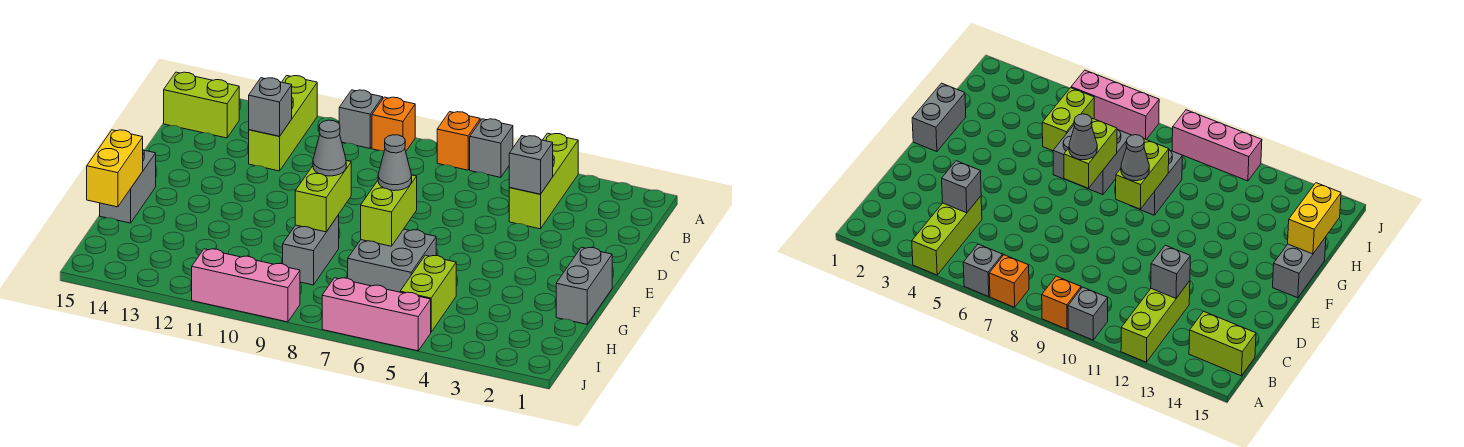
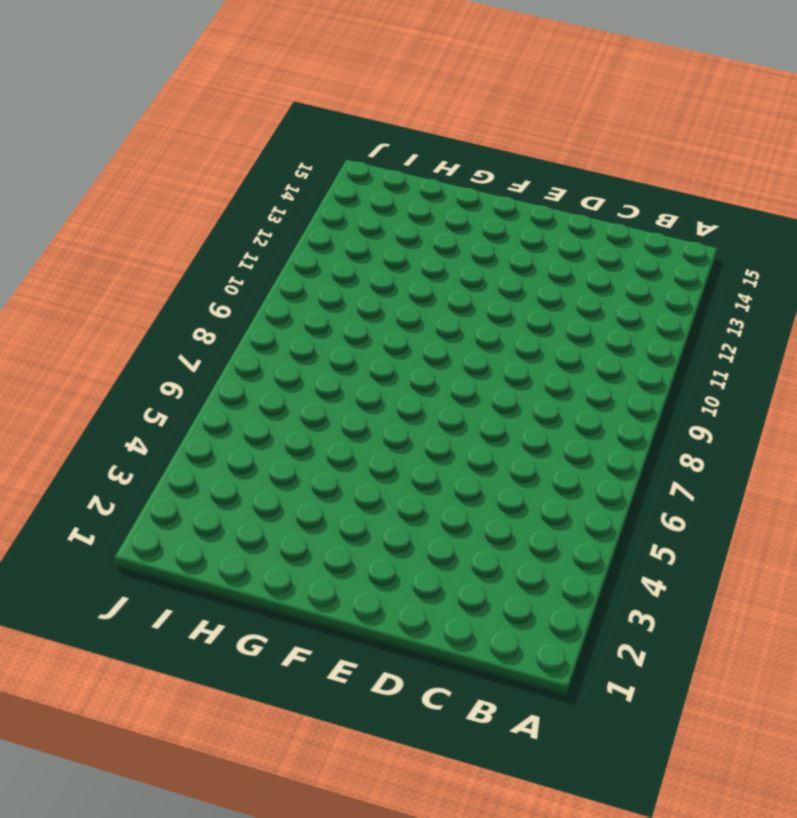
none -> lime 1x3 brick [509,133,578,229]
none -> grey 1x1 brick [470,119,513,177]
none -> orange 1x1 brick [437,112,480,170]

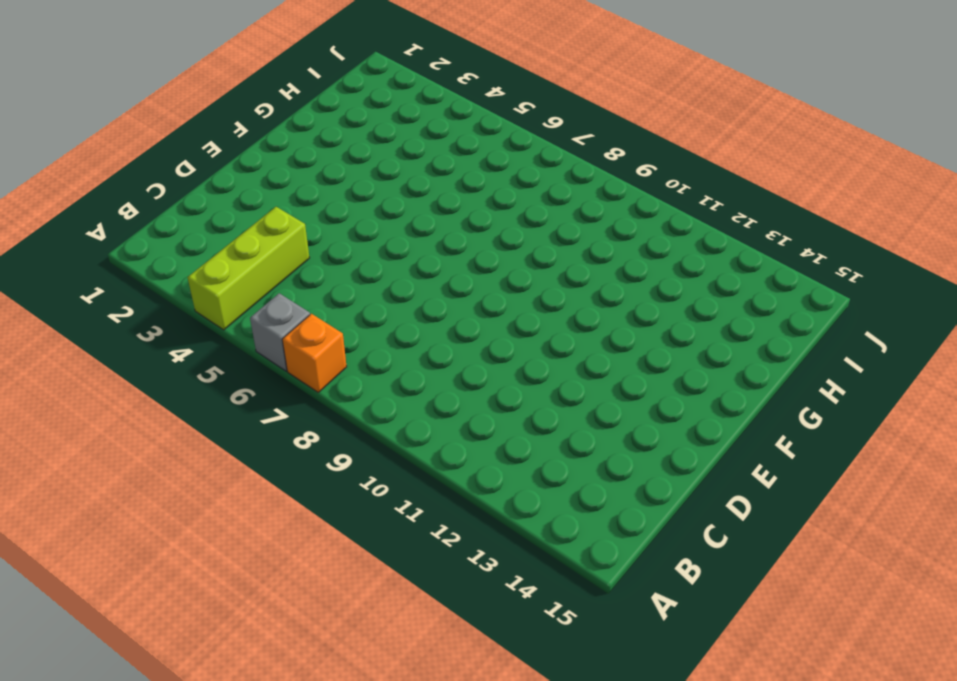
none -> orange 1x1 brick [372,97,415,151]
none -> grey 1x1 brick [339,90,383,148]
none -> lime 1x3 brick [249,76,317,171]

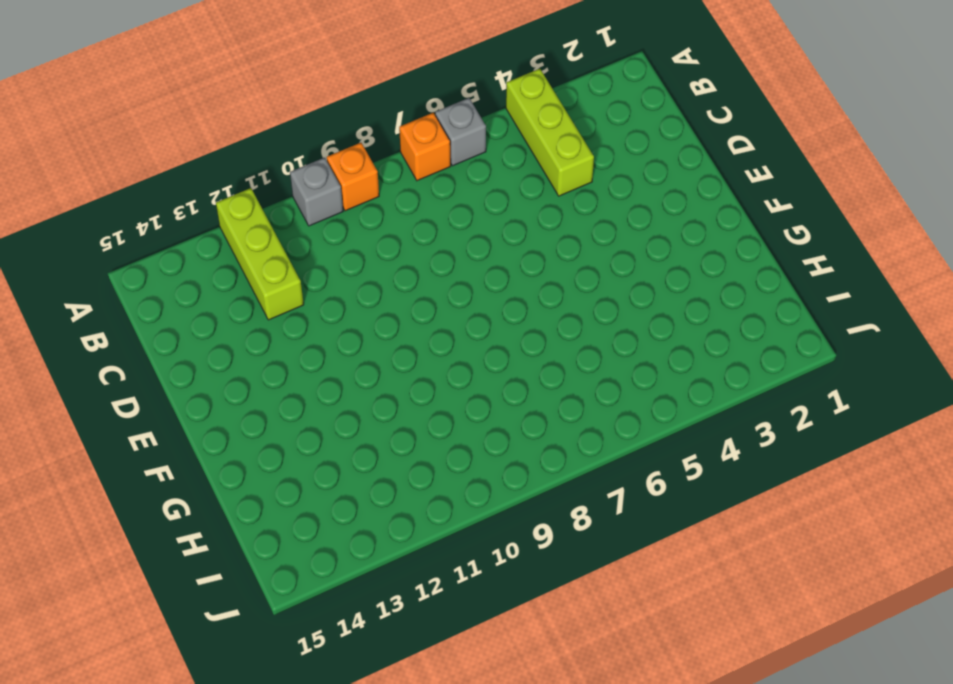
none -> lime 1x2 brick [164,72,239,138]
none -> grey 1x2 brick [556,247,612,324]
none -> grey 1x2 brick [100,150,156,223]

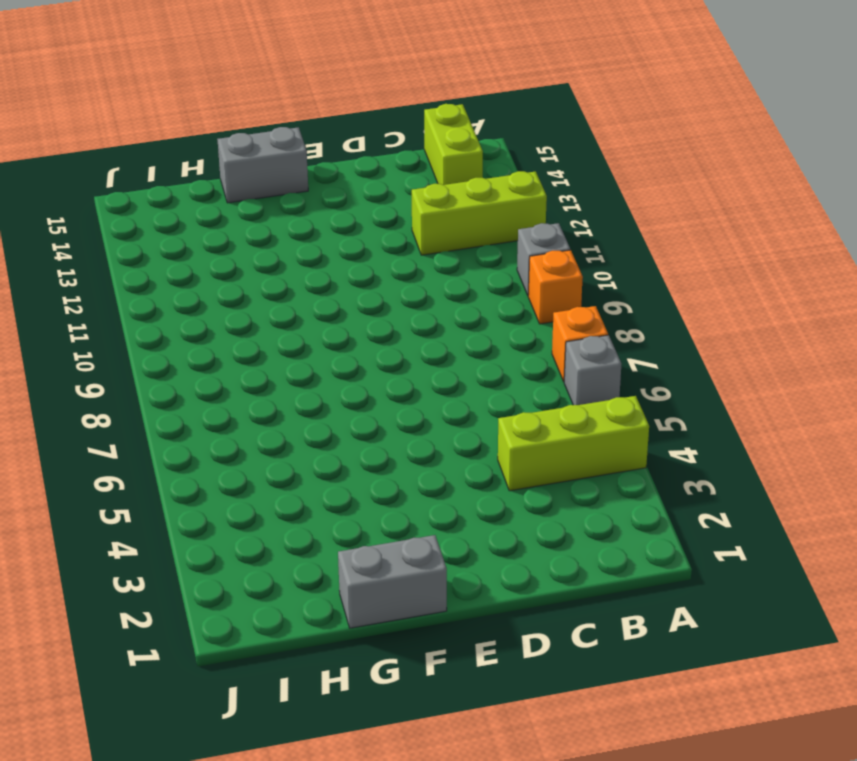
none -> grey 2x2 brick [348,229,436,292]
none -> grey 1x2 brick [283,215,339,285]
none -> lime 1x2 brick [400,255,456,332]

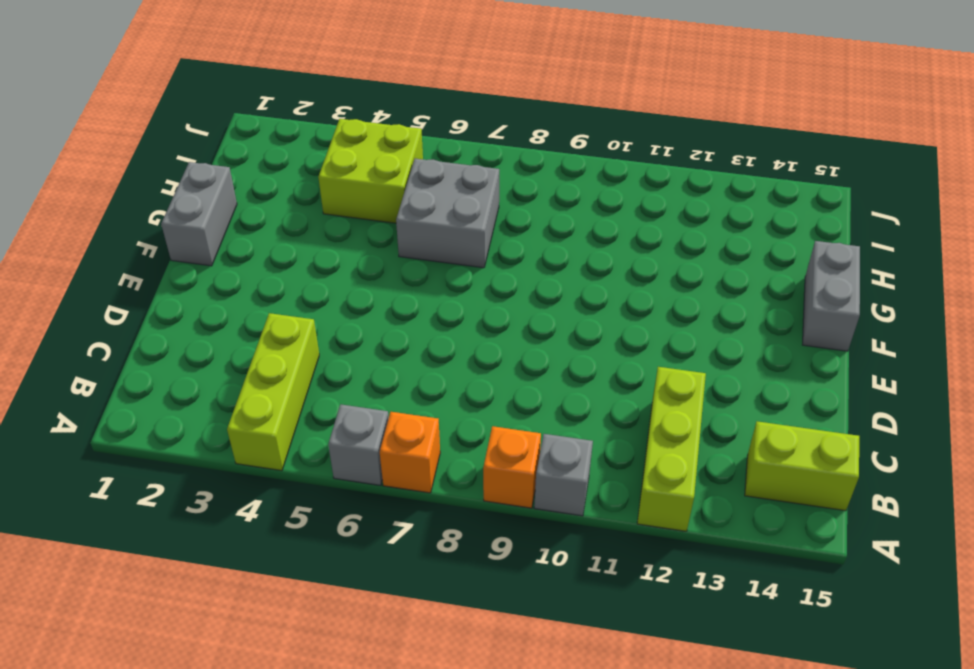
lime 2x2 brick [318,119,423,223] -> lime 1x2 brick [400,255,456,332]
none -> grey 1x2 brick [283,215,339,285]
none -> pink 1x3 brick [322,278,431,351]
none -> pink 1x3 brick [192,249,300,322]

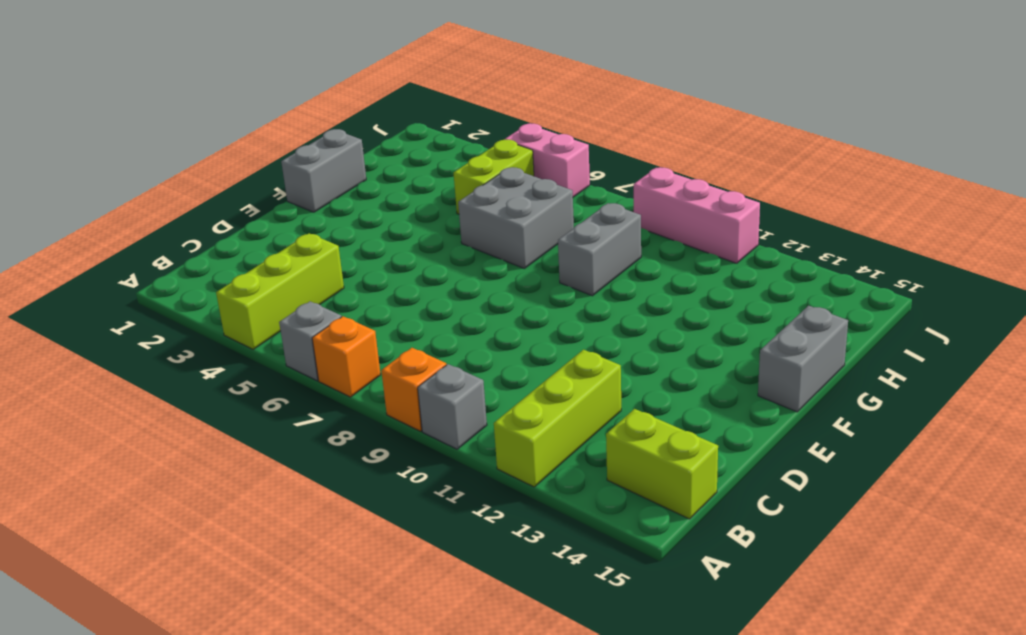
pink 1x2 brick [504,123,590,197] -> pink 1x3 brick [322,278,431,351]
none -> grey 1x1 brick [509,136,553,194]
none -> grey 1x1 brick [249,78,292,136]
none -> lime 1x2 brick [361,175,417,246]

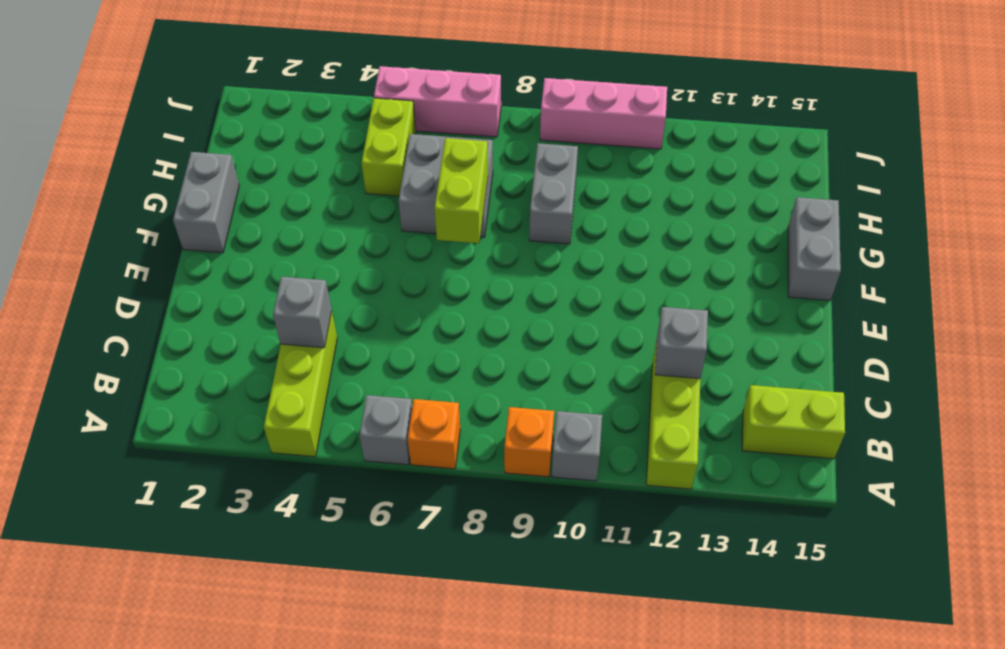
none -> lime 1x2 brick [295,161,351,232]
none -> yellow 1x2 brick [87,130,143,207]
none -> grey 1x1 cone [378,135,412,191]

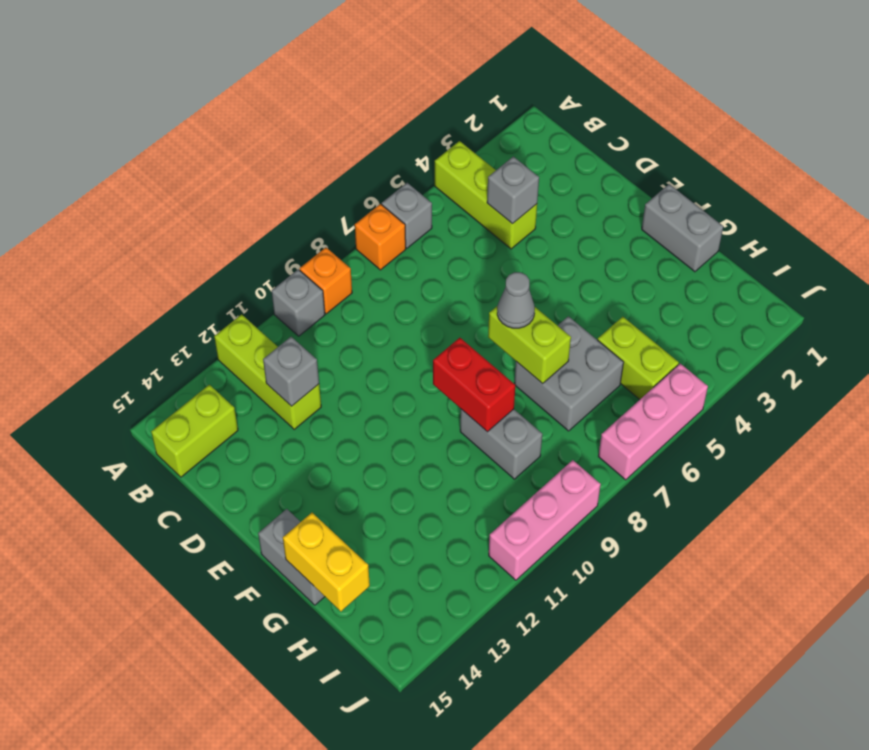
red 1x2 brick [433,338,515,432] -> lime 1x2 brick [295,161,351,232]
none -> grey 1x1 cone [313,120,346,176]

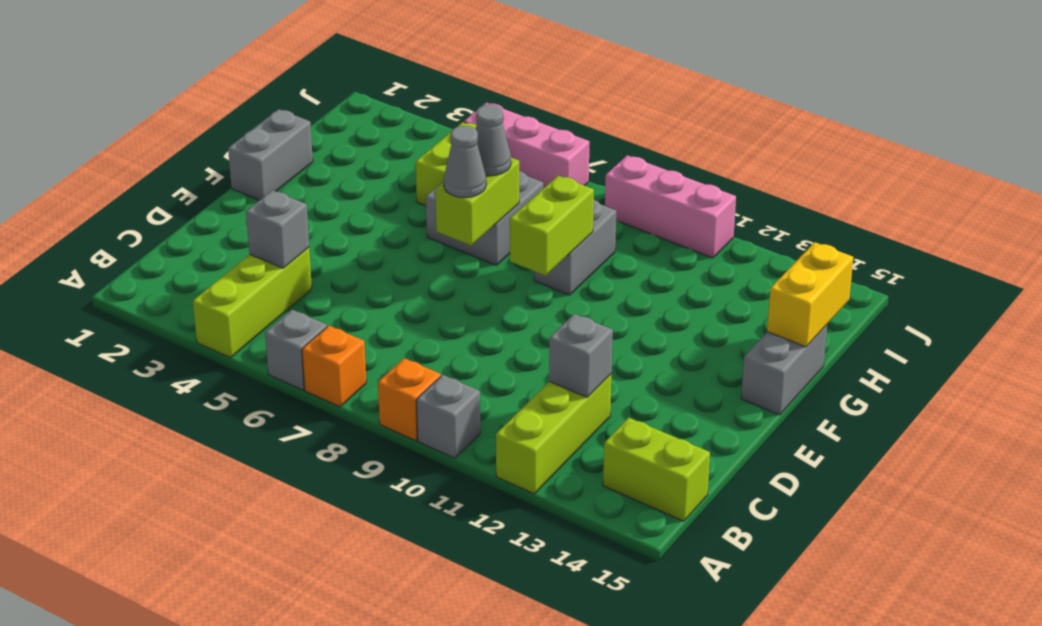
grey 1x1 cone [476,105,511,176] -> grey 1x1 cone moved to [313,120,346,176]

